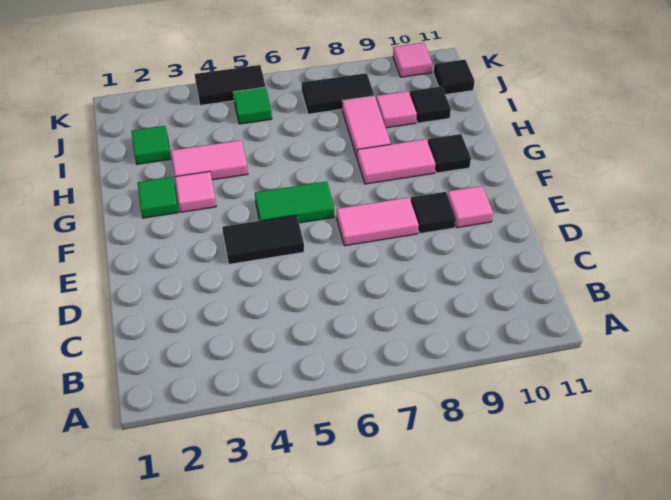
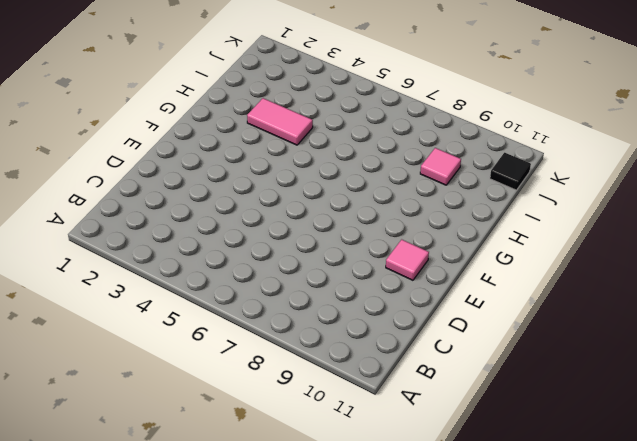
none -> black 1x2 tile [222,215,304,264]
none -> pink 1x2 tile [337,197,419,246]
none -> black 1x1 tile [411,192,456,234]

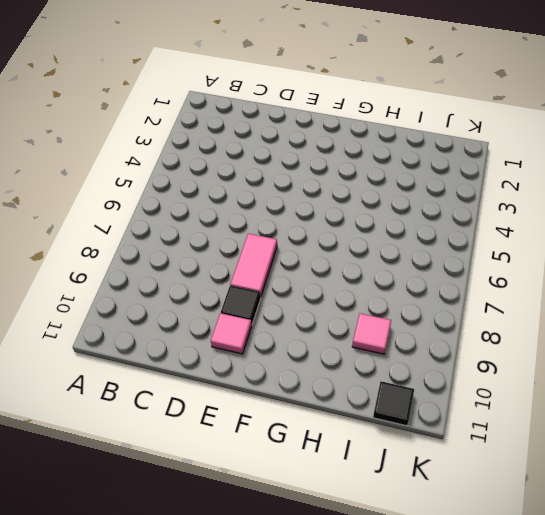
none -> black 1x2 tile [222,215,304,264]
none -> green 1x2 tile [255,181,334,223]
none -> green 1x1 tile [137,177,179,218]

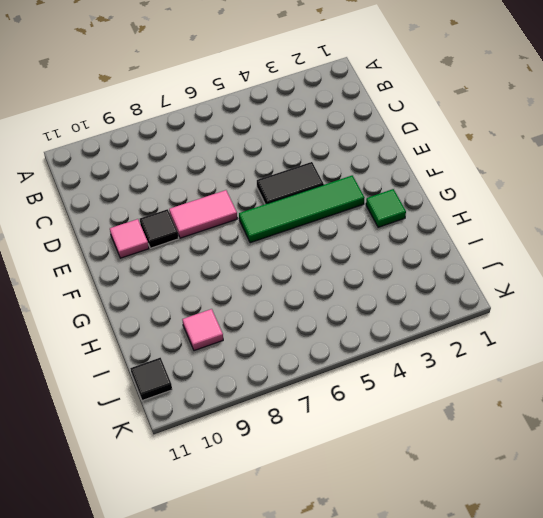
green 1x4 tile [239,175,365,243] -> green 1x2 tile [255,181,334,223]
none -> pink 1x1 tile [175,171,216,212]
none -> pink 1x2 tile [357,139,435,184]
none -> black 1x1 tile [428,134,471,173]

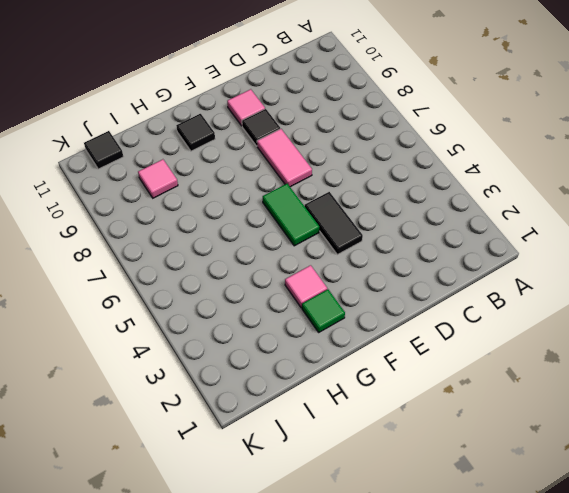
none -> pink 1x2 tile [357,139,435,184]
none -> pink 1x2 tile [171,140,248,180]
none -> pink 1x2 tile [342,96,391,157]

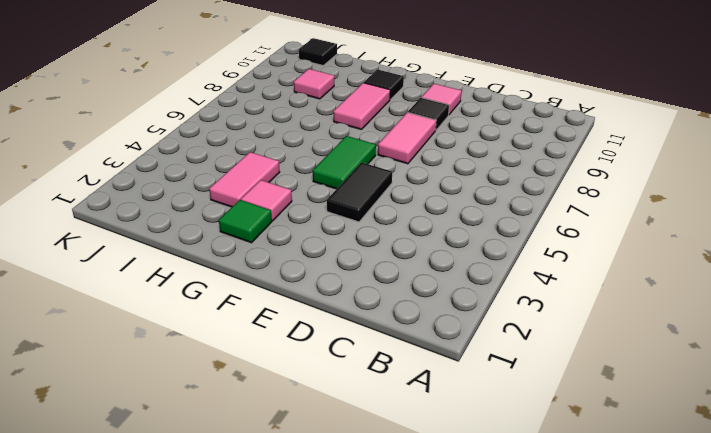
none -> pink 1x2 tile [342,96,391,157]
none -> green 1x1 tile [132,126,171,164]
none -> black 1x1 tile [410,86,451,123]

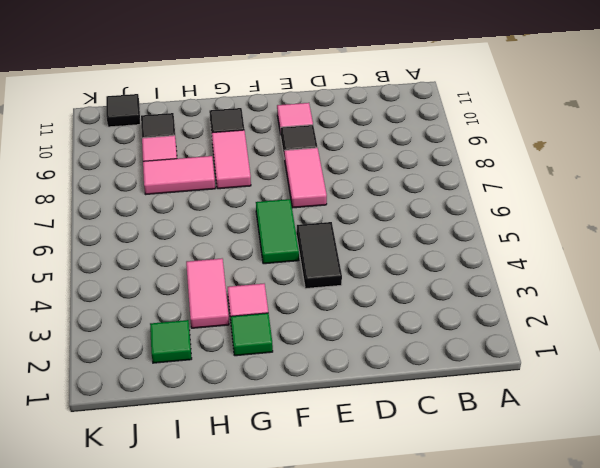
none -> green 1x1 tile [233,87,272,124]
none -> black 1x2 tile [302,73,374,114]
none -> black 1x2 tile [195,65,266,105]

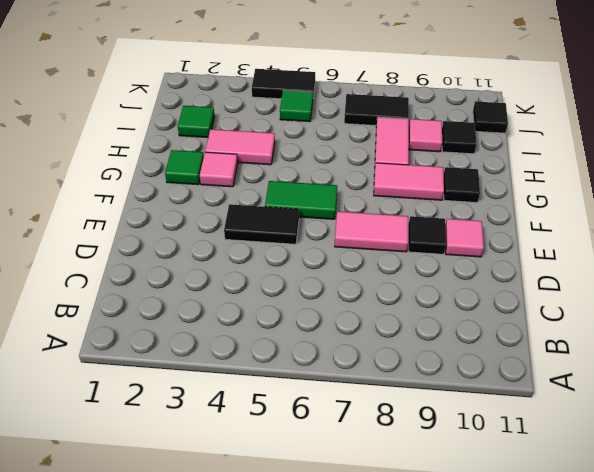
none -> pink 1x1 tile [393,43,432,77]

